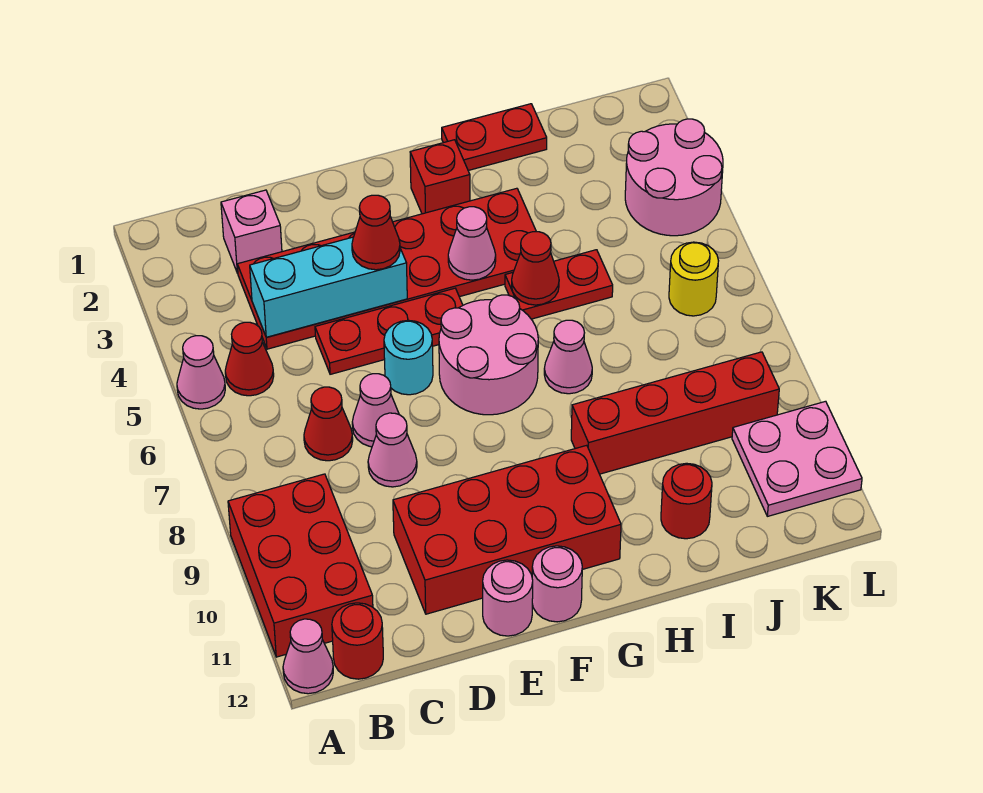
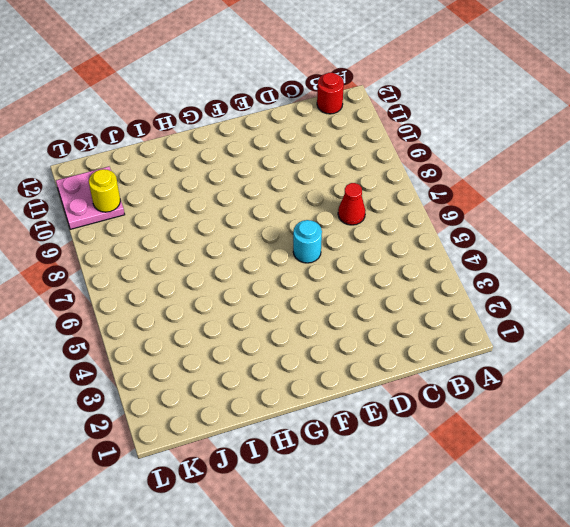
yellow 1x1 round brick [89,169,120,212] -> yellow 1x1 round brick moved to [669,242,718,316]
none -> pink 1x1 cone [177,336,225,409]
none -> red 2x3 brick [228,474,373,657]
none -> pink 1x1 cone [283,619,333,694]

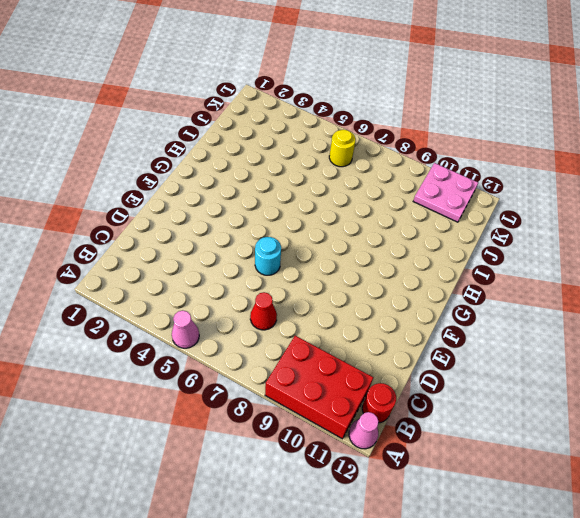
none -> red 1x1 cone [225,322,274,396]
none -> pink 1x1 brick [221,190,282,273]
none -> red 2x6 plate [237,188,536,349]

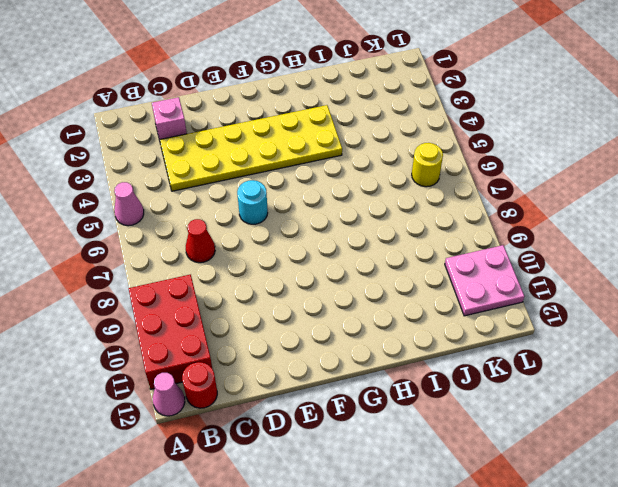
yellow 2x6 plate [160,105,342,191] -> red 2x6 plate [237,188,536,349]
none -> red 1x1 cone [225,322,274,396]
none -> red 1x3 plate [315,288,463,374]
none -> pink 1x1 cone [352,374,399,447]

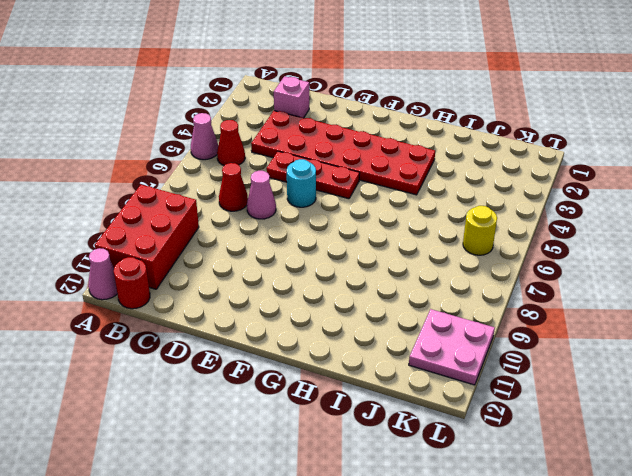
none -> pink 1x1 cone [368,413,417,487]
none -> red 2x4 brick [393,445,621,614]
none -> pink 1x1 round brick [483,560,533,636]

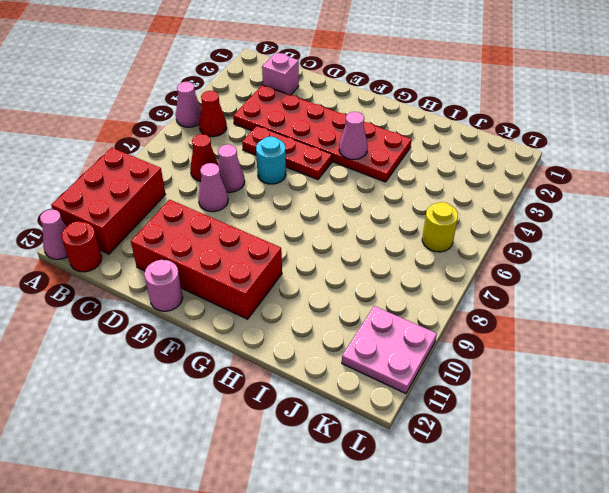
none -> pink 2x2 round brick [439,295,538,415]
none -> pink 1x1 round brick [532,546,582,622]
none -> red 1x1 brick [410,140,470,214]

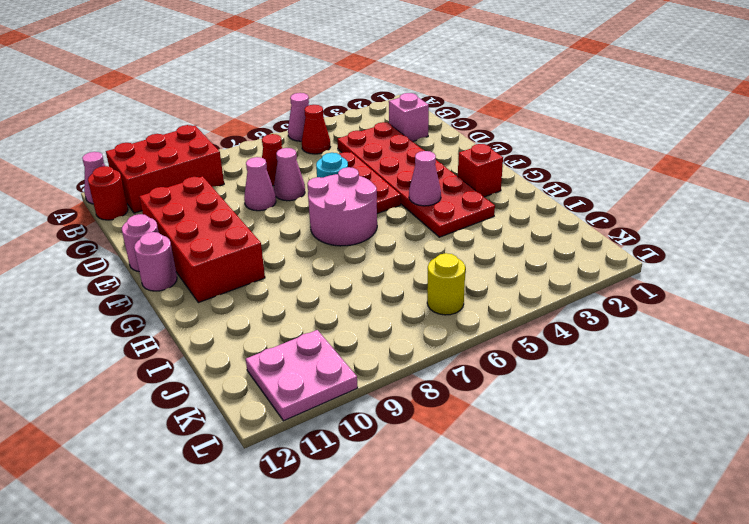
none -> red 1x2 plate [442,104,547,170]
none -> red 1x2 plate [505,250,613,319]
none -> pink 1x1 cone [544,320,592,394]

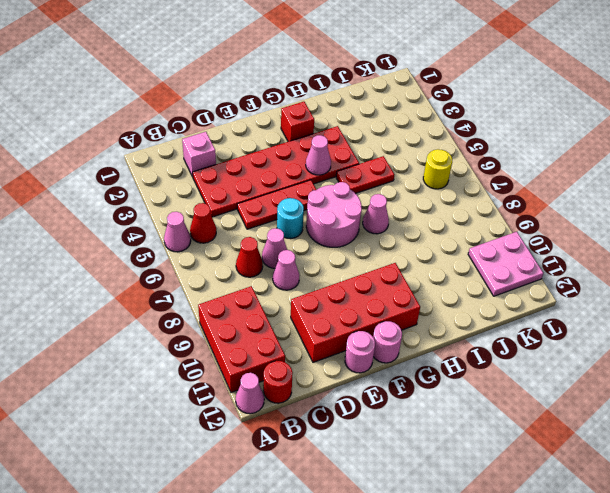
none -> red 1x2 plate [442,104,547,170]
none -> red 1x4 brick [571,352,779,474]
none -> red 1x1 round brick [661,463,712,539]

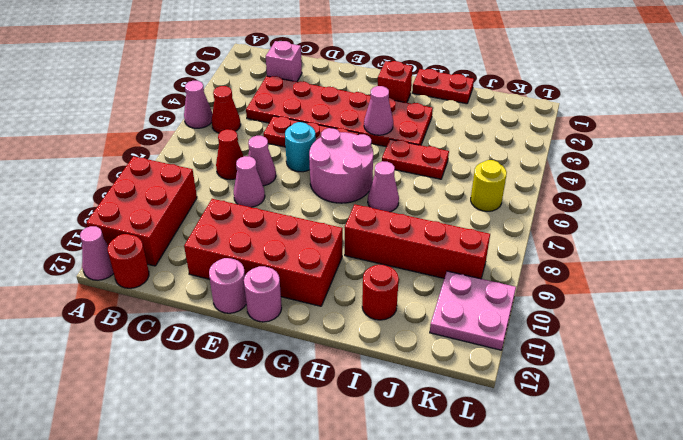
none -> pink 2x2 round brick [625,119,723,236]
none -> cyan 1x3 brick [250,237,407,337]
none -> red 1x1 cone [512,232,559,305]

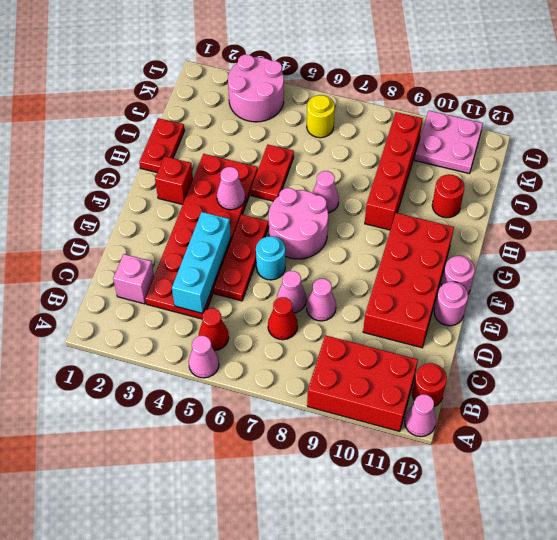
none -> red 1x1 cone [512,232,559,305]
none -> red 1x1 cone [352,195,400,270]

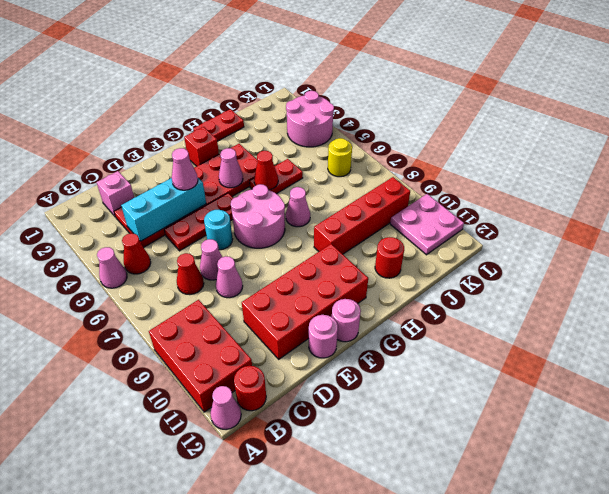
pink 1x1 cone [172,148,198,190] -> red 1x1 cone [352,195,400,270]

